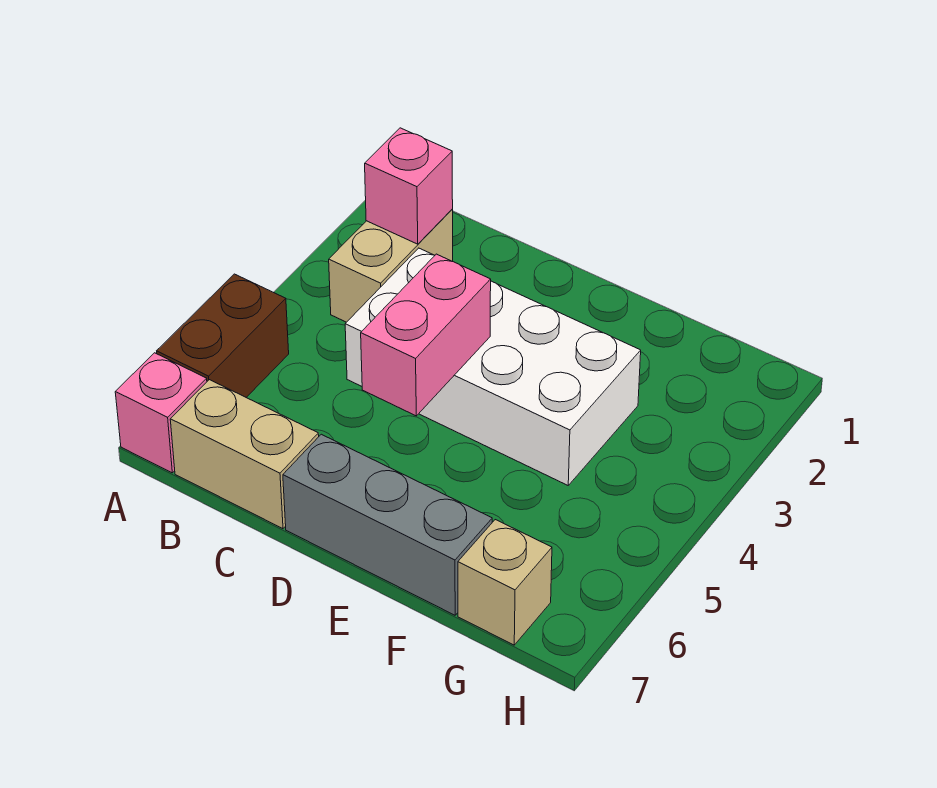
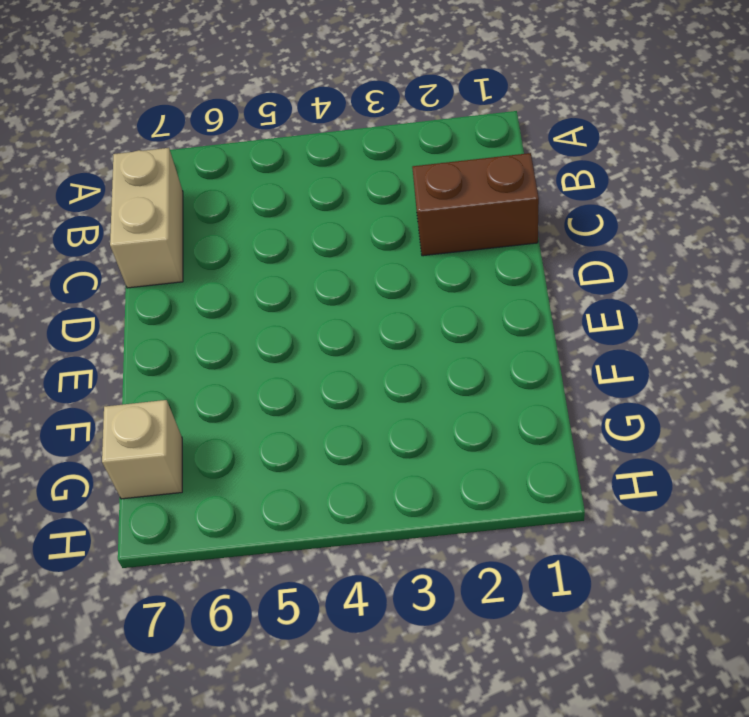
brown 1x2 brick [412,153,539,256] -> brown 1x2 brick moved to [157,274,289,397]
none -> pink 1x1 brick [115,353,207,473]
none -> tan 1x2 brick [329,209,453,322]

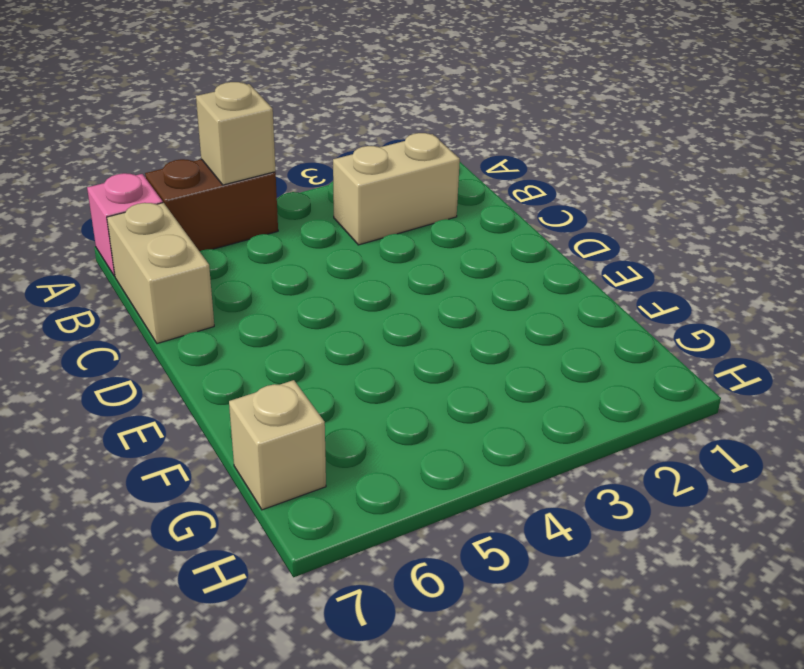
tan 1x1 brick [196,82,275,185] -> none
none -> white 2x4 brick [345,248,641,485]
none -> grey 1x3 brick [283,434,492,615]

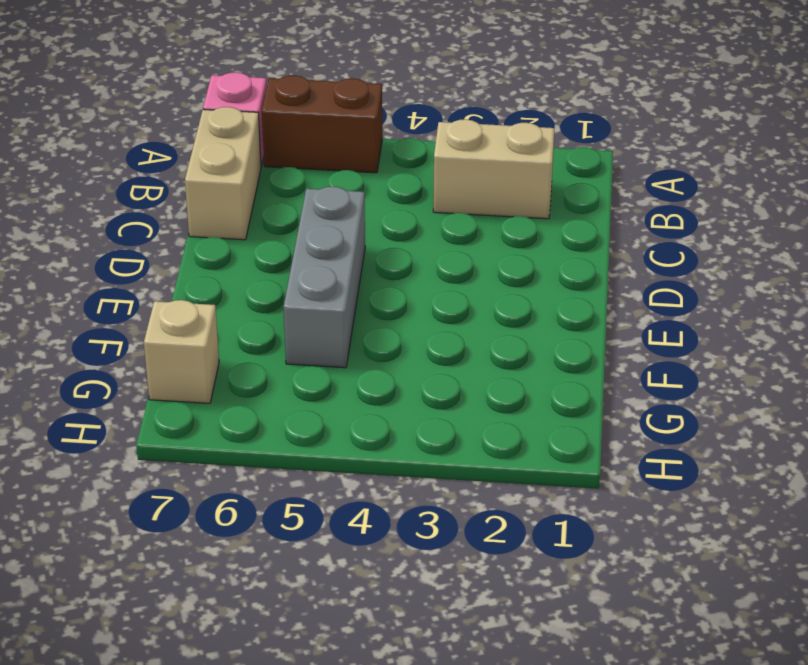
grey 1x3 brick [284,187,365,368] -> grey 1x3 brick moved to [283,434,492,615]
none -> white 2x4 brick [345,248,641,485]
none -> pink 1x1 brick [365,128,453,244]

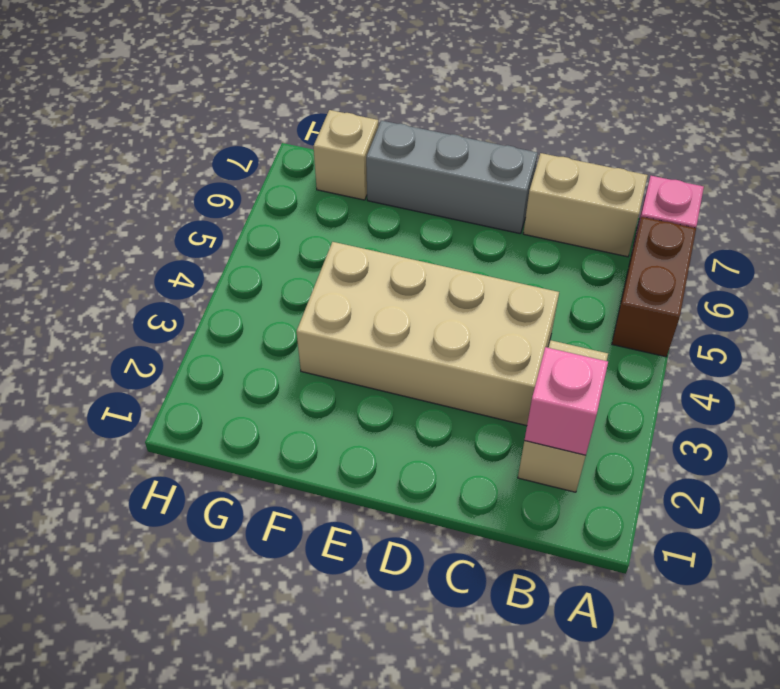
tan 2x4 brick [296,242,559,426] -> white 2x4 brick [345,248,641,485]
none -> pink 1x2 brick [361,254,491,416]

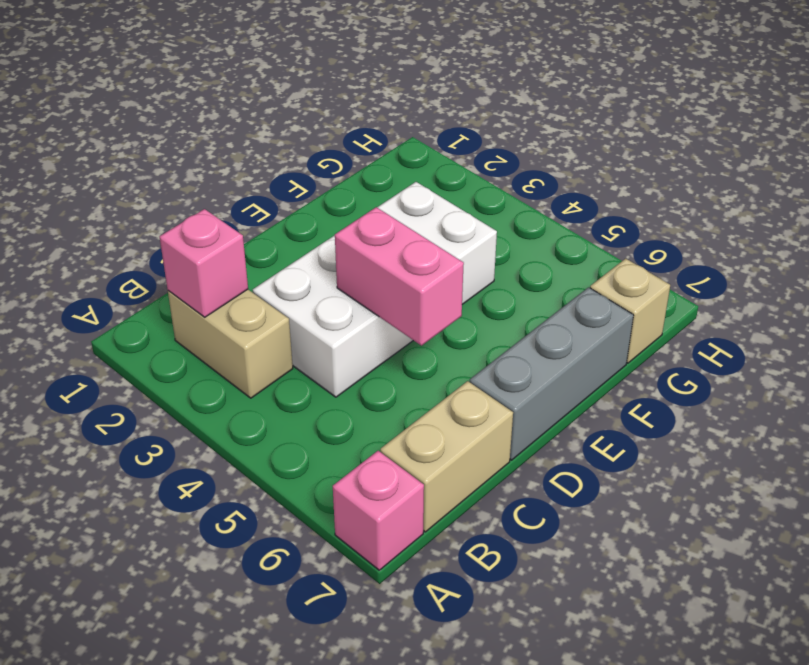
none -> brown 1x2 brick [157,274,289,397]

